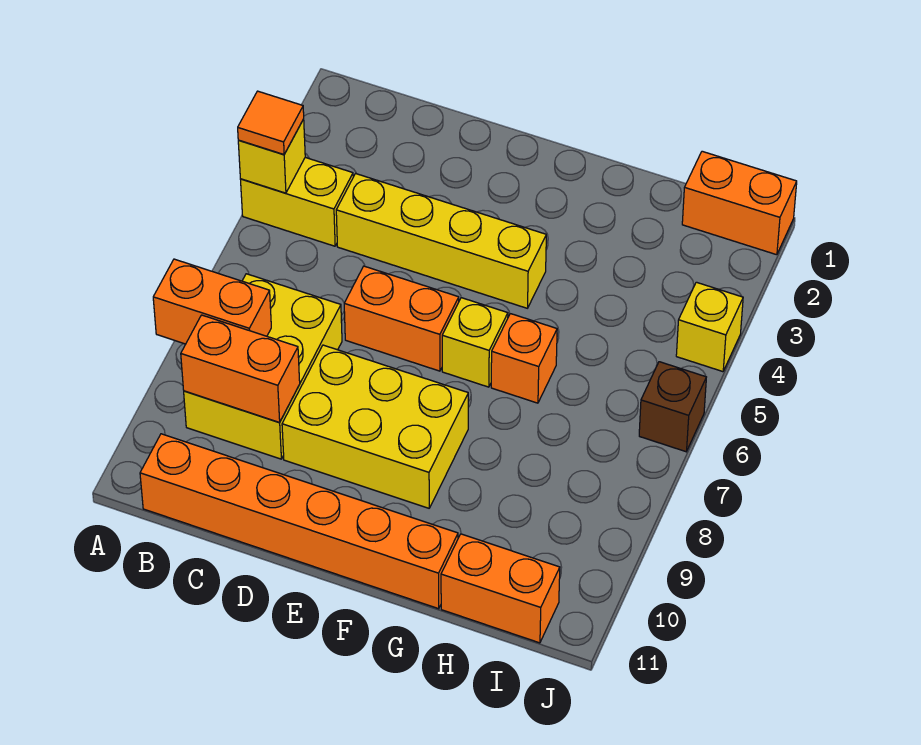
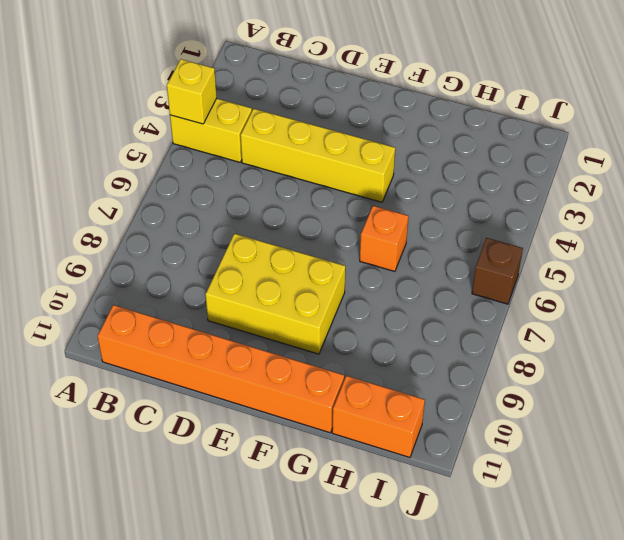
none -> yellow 2x3 brick [184,274,342,459]
none -> orange 1x2 brick [344,266,459,371]
none -> yellow 1x1 brick [442,298,508,387]

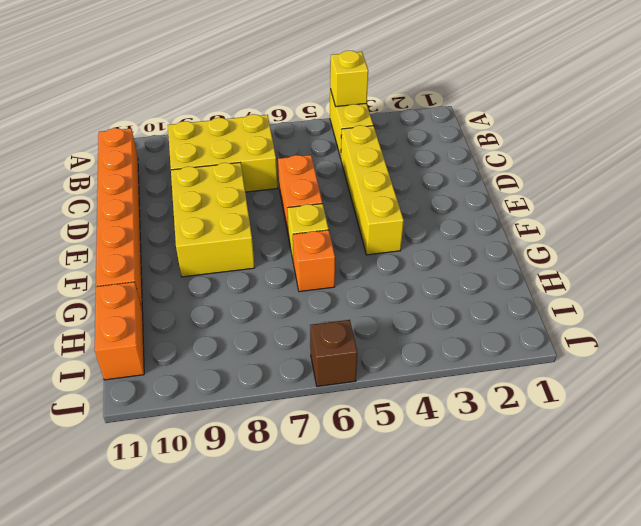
none -> orange 1x2 brick [682,151,797,255]
none -> yellow 1x1 brick [676,282,743,372]
none -> orange 1x2 brick [153,259,271,344]

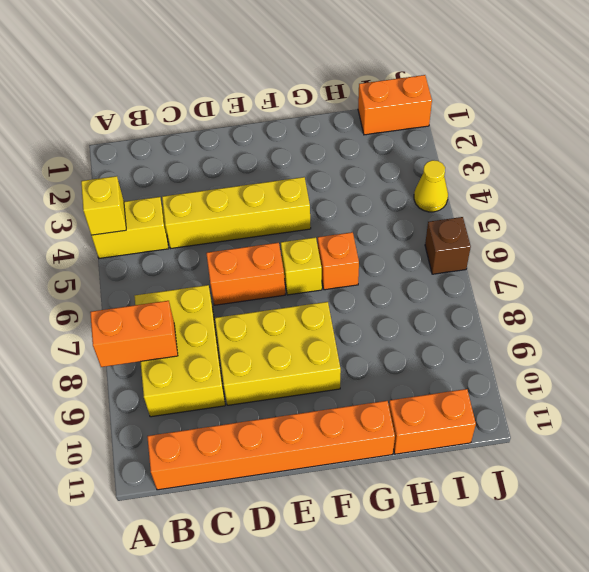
yellow 1x1 cone [414,160,448,212] -> yellow 1x1 brick [676,282,743,372]
none -> orange 1x2 brick [181,315,300,423]
none -> orange 1x1 tile [238,91,304,154]

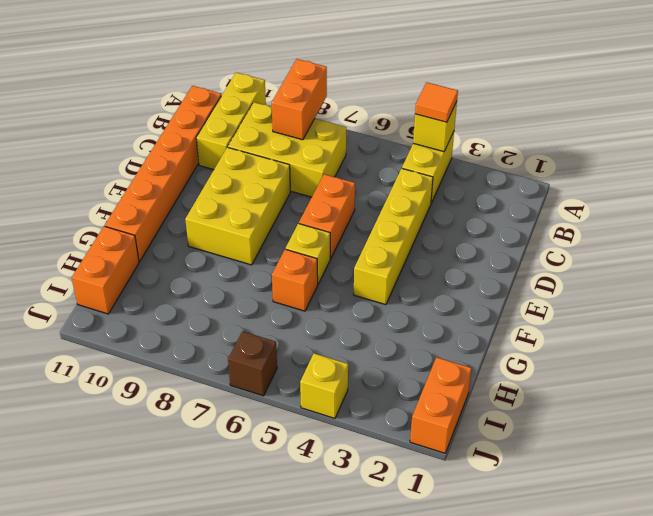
yellow 1x3 brick [196,73,266,170] -> none
none -> orange 1x2 brick [181,315,300,423]

